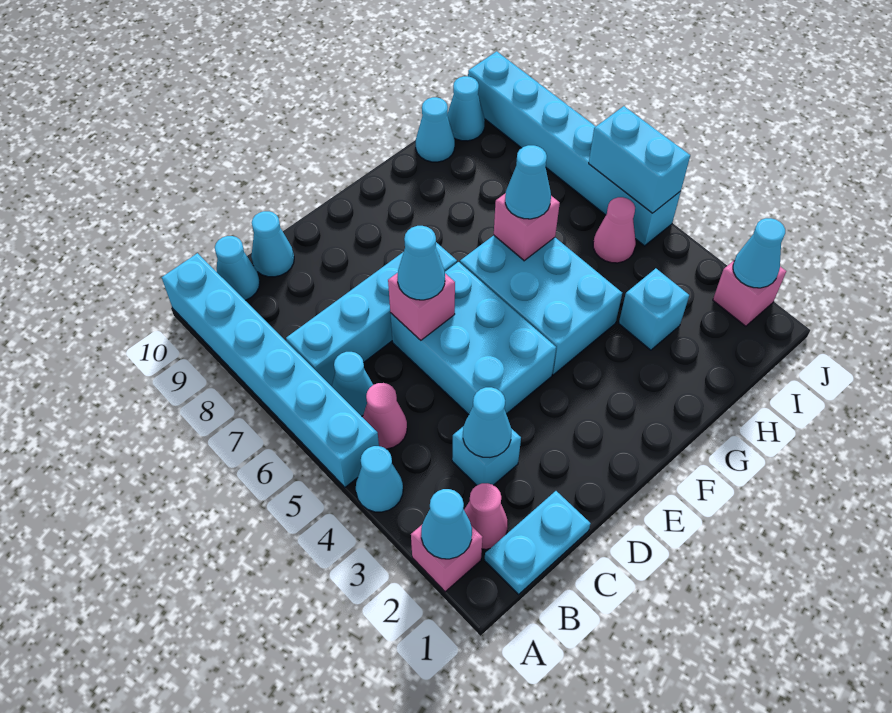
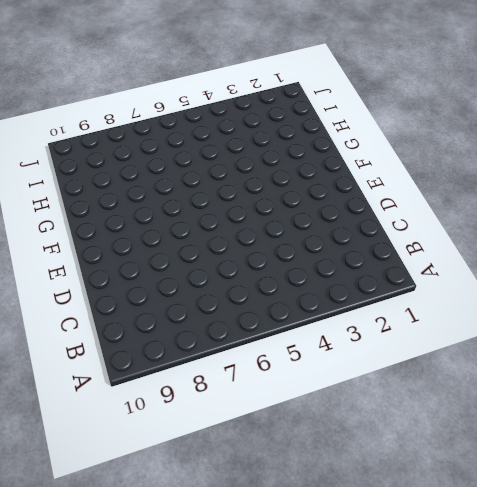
none -> pink 1x1 brick [411,525,483,592]
none -> cyan 1x1 cone [356,446,403,512]
none -> cyan 1x6 brick [162,253,379,487]

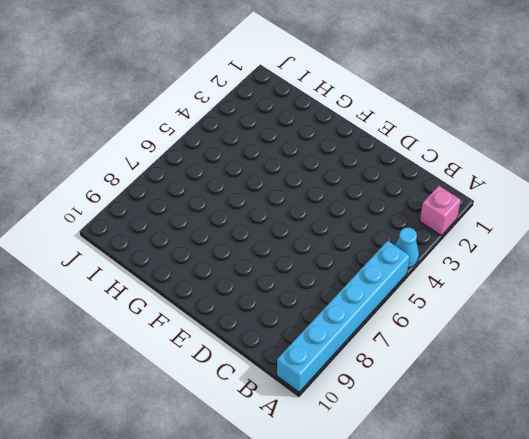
none -> cyan 1x2 plate [484,491,591,594]
none -> pink 1x1 cone [464,483,508,549]
none -> pink 1x1 cone [363,383,407,449]

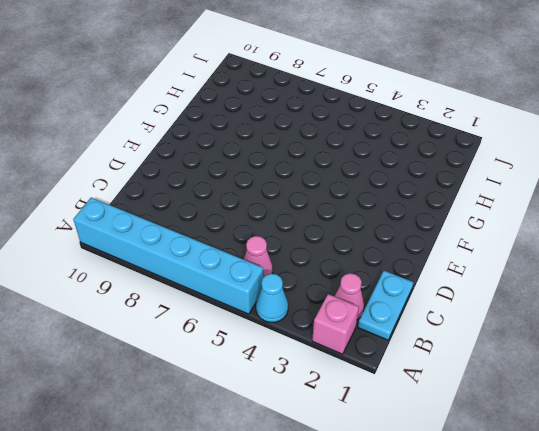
none -> cyan 1x1 cone [332,352,373,416]
none -> cyan 1x4 brick [286,242,457,386]
none -> cyan 1x1 cone [215,236,260,300]

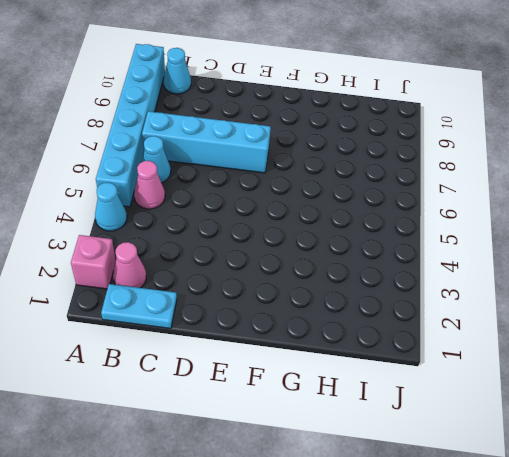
none -> cyan 1x1 brick [452,427,521,485]
none -> cyan 1x1 cone [251,211,294,277]
none -> cyan 2x3 brick [390,262,556,414]

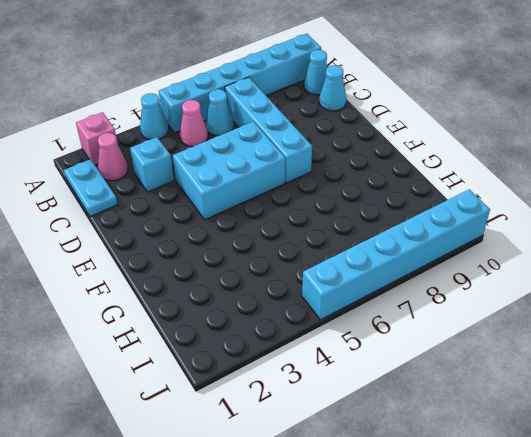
none -> cyan 2x3 brick [460,235,622,375]
none -> cyan 1x1 brick [619,268,689,350]
none -> cyan 1x1 cone [416,97,455,162]

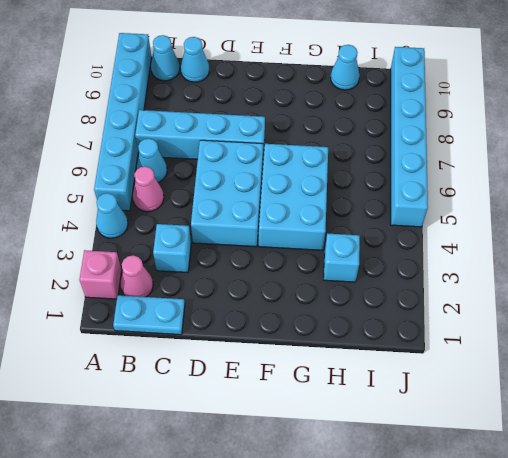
none -> pink 1x1 cone [593,197,636,263]
none -> cyan 1x1 cone [447,76,485,141]
none -> pink 1x1 brick [713,260,786,326]

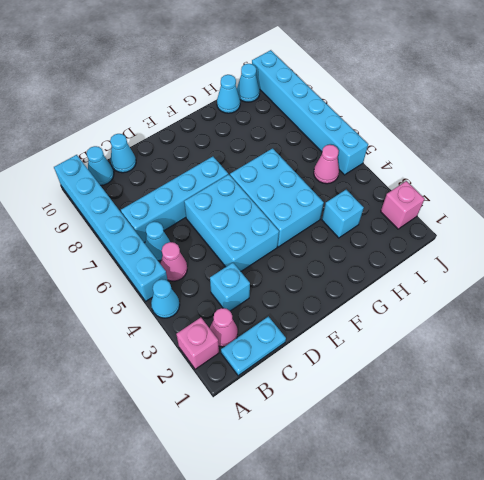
none -> cyan 1x1 cone [421,489,472,559]
none -> cyan 1x1 cone [463,387,511,457]
none -> pink 1x1 brick [388,273,455,340]

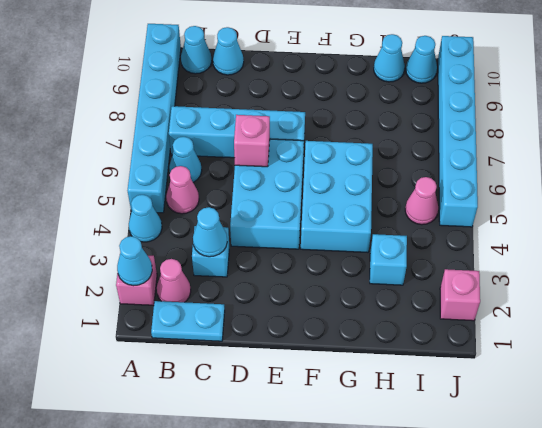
none -> pink 1x1 brick [494,193,560,261]
none -> cyan 1x1 cone [733,218,785,288]
none -> cyan 1x2 brick [589,106,690,213]

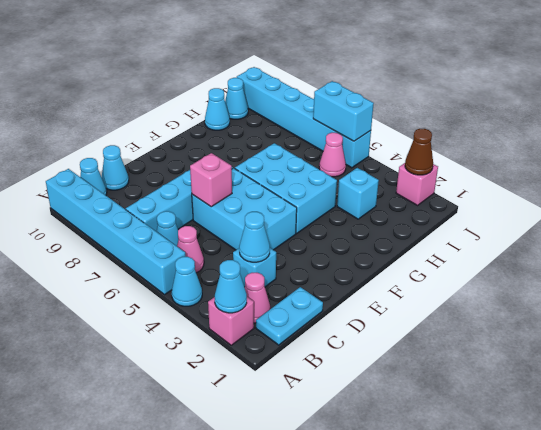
brown 1x1 cone [405,129,433,175] -> cyan 1x1 cone [733,218,785,288]
none -> pink 1x1 brick [494,193,560,261]
none -> cyan 1x1 cone [398,226,445,300]
none -> cyan 1x1 cone [505,145,551,219]

